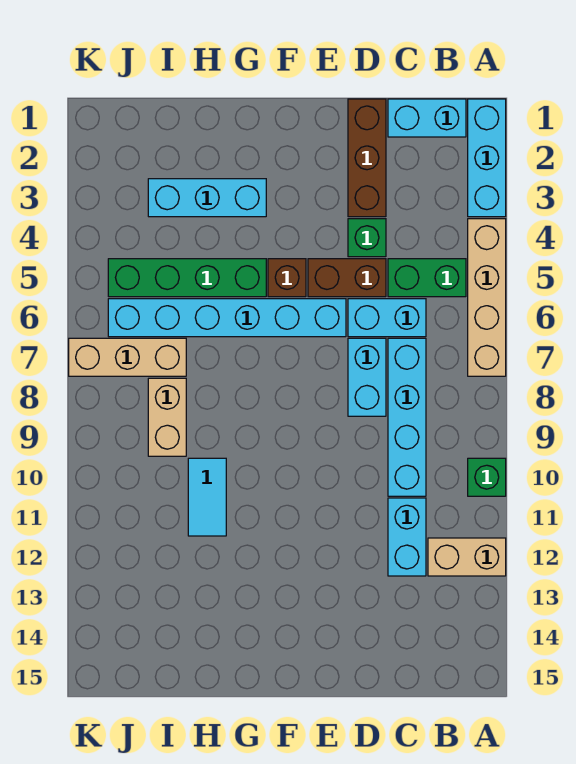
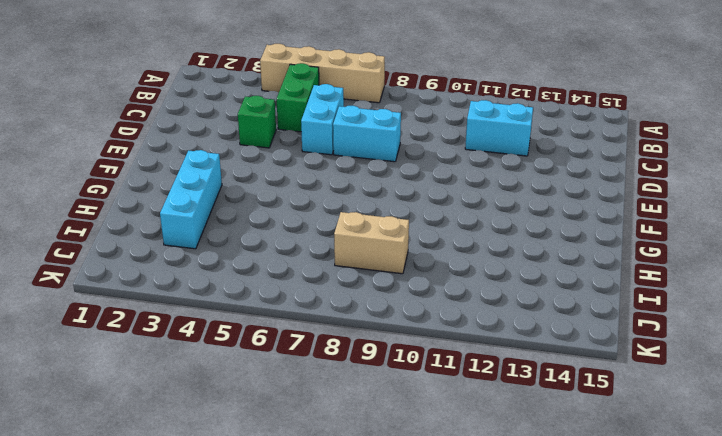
none -> cyan 1x3 brick [468,99,506,217]
none -> green 1x1 brick [468,458,506,496]
none -> tan 1x2 brick [428,538,506,576]

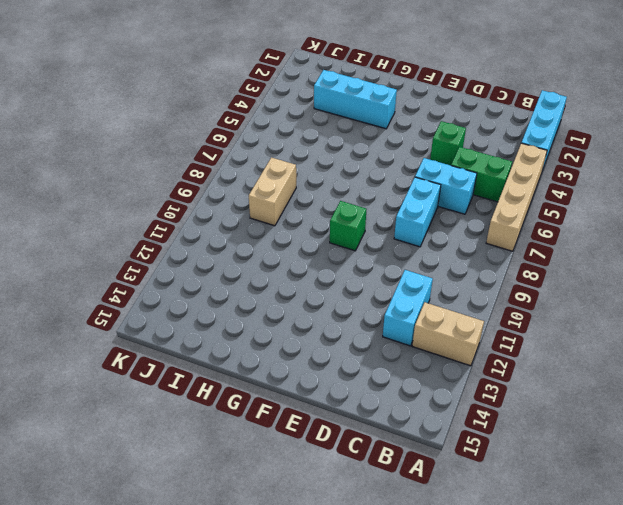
green 1x1 brick [330,201,367,251] -> green 1x1 brick moved to [468,458,506,496]
none -> cyan 1x2 brick [388,99,466,137]
none -> cyan 1x4 brick [388,338,426,496]
none -> brown 1x3 brick [348,99,386,217]

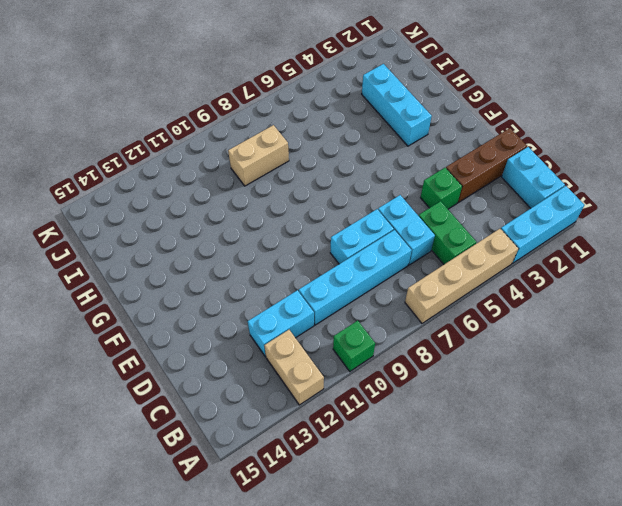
none -> brown 1x2 brick [308,259,386,297]
none -> cyan 1x6 brick [108,299,346,337]
none -> brown 1x1 brick [268,259,306,297]

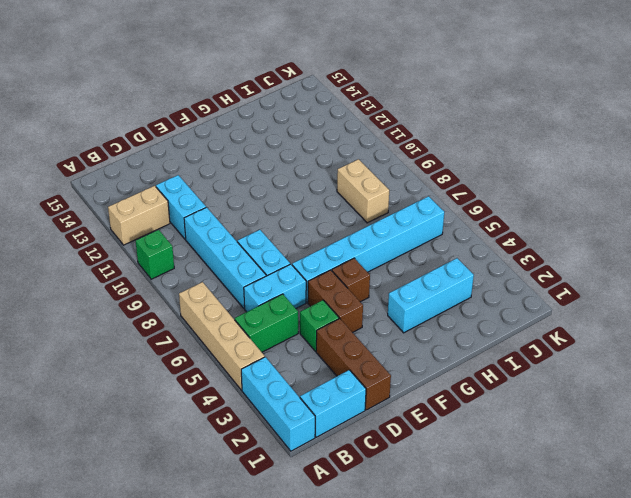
brown 1x2 brick [308,270,363,332] -> brown 1x2 brick turned to [308,259,386,297]
none -> green 1x4 brick [108,259,266,297]
none -> cyan 1x2 tile [188,458,226,536]
none -> tan 1x3 brick [69,338,186,376]

